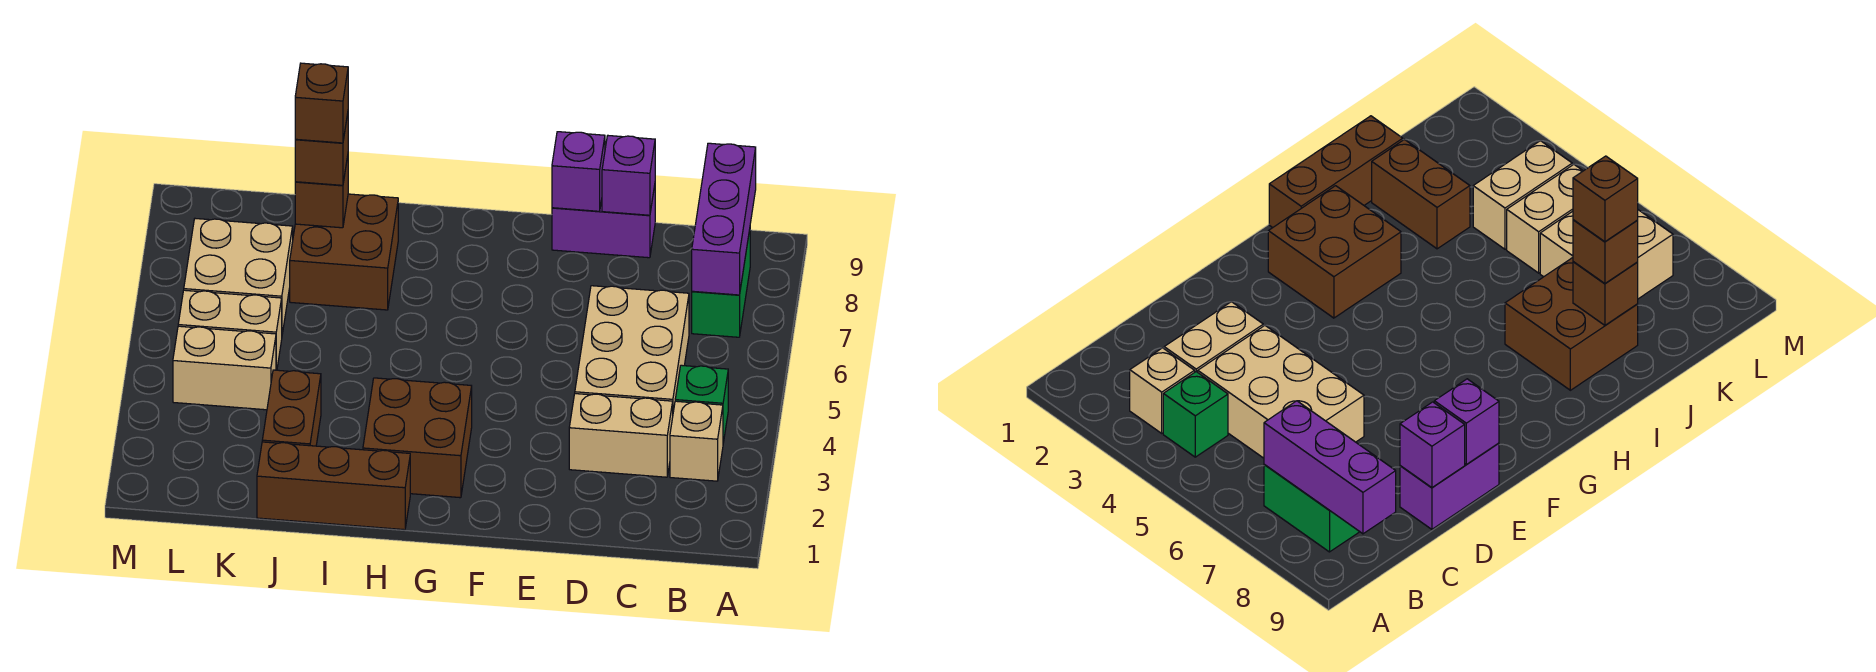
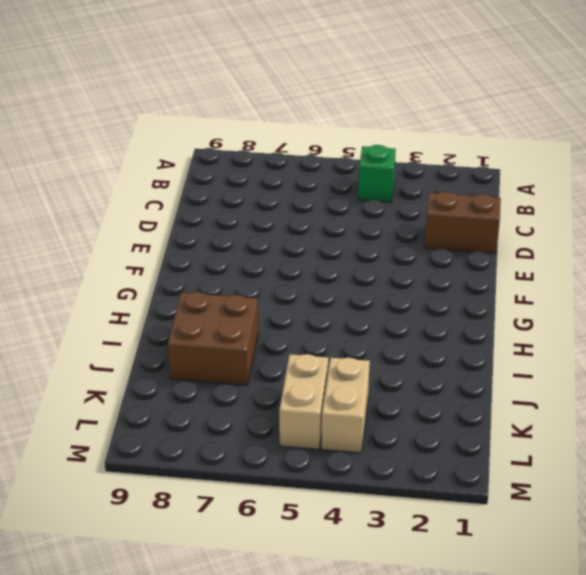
brown 1x2 brick [425,192,501,254] -> brown 1x2 brick moved to [262,370,321,446]
none -> tan 1x1 brick [670,401,723,481]
none -> green 1x2 brick [692,230,750,337]
none -> tan 1x2 brick [569,394,673,477]

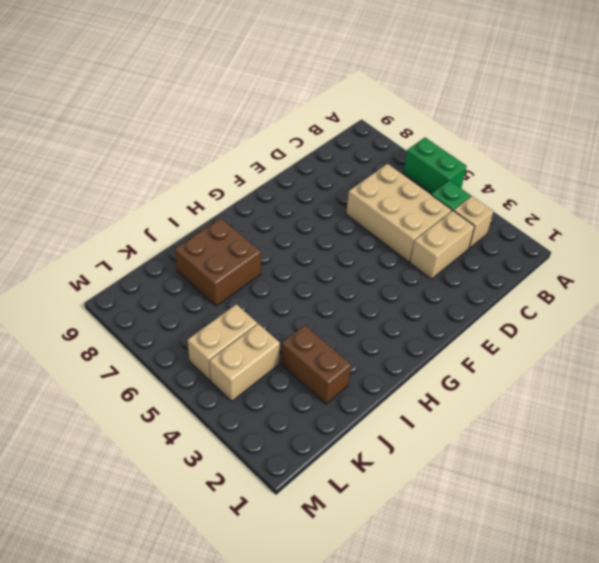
green 1x2 brick [403,138,467,194] -> green 1x2 brick moved to [692,230,750,337]
none -> purple 1x2 brick [552,186,655,258]
none -> brown 2x2 brick [363,378,472,498]
none -> brown 1x3 brick [257,442,410,530]

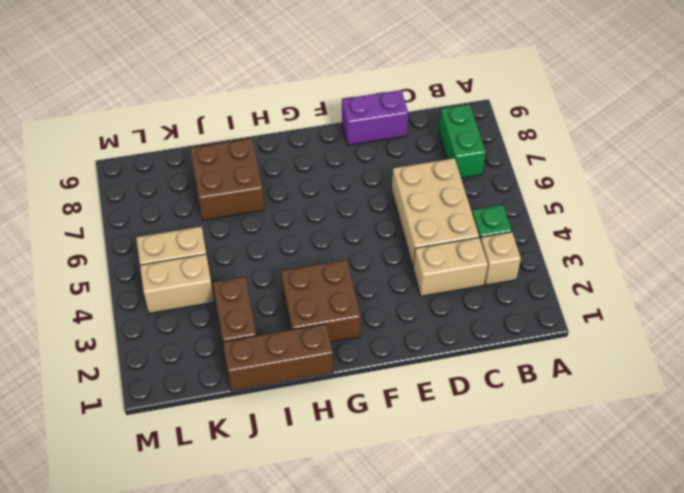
none -> tan 2x2 brick [184,219,293,334]
none -> purple 1x3 brick [692,143,756,295]
none -> purple 1x1 brick [602,136,655,215]

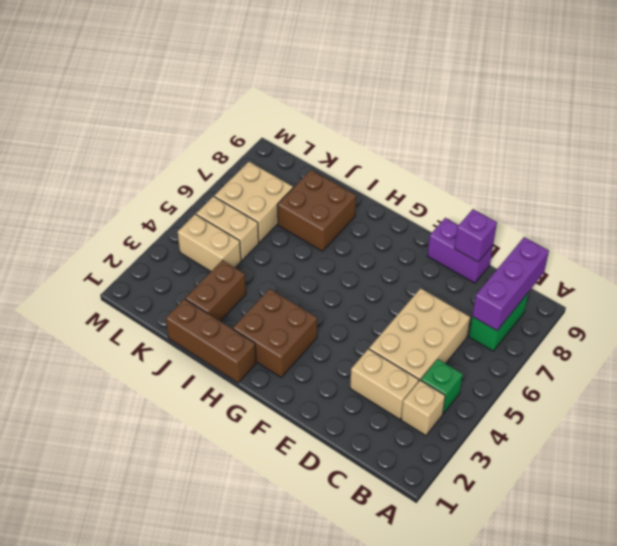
none -> purple 1x1 brick [552,132,605,211]
none -> brown 1x1 brick [295,156,348,228]
none -> brown 1x1 brick [295,114,348,185]

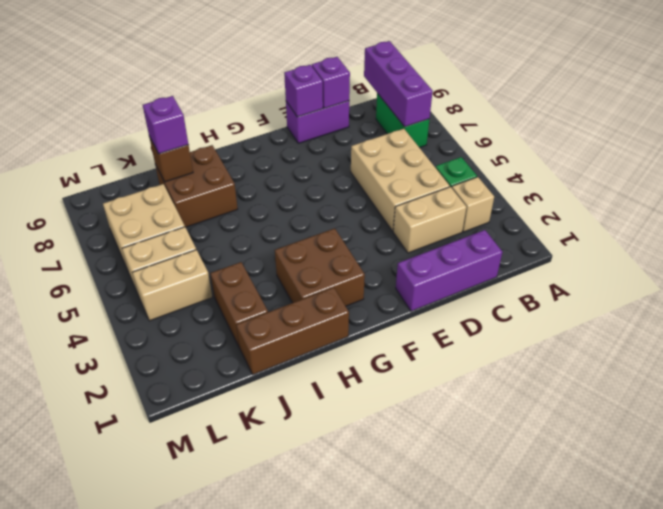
purple 1x3 brick [396,230,502,311] -> none
purple 1x1 brick [143,96,188,154] -> brown 1x1 brick [295,114,348,185]
none -> brown 1x1 brick [295,63,348,143]

